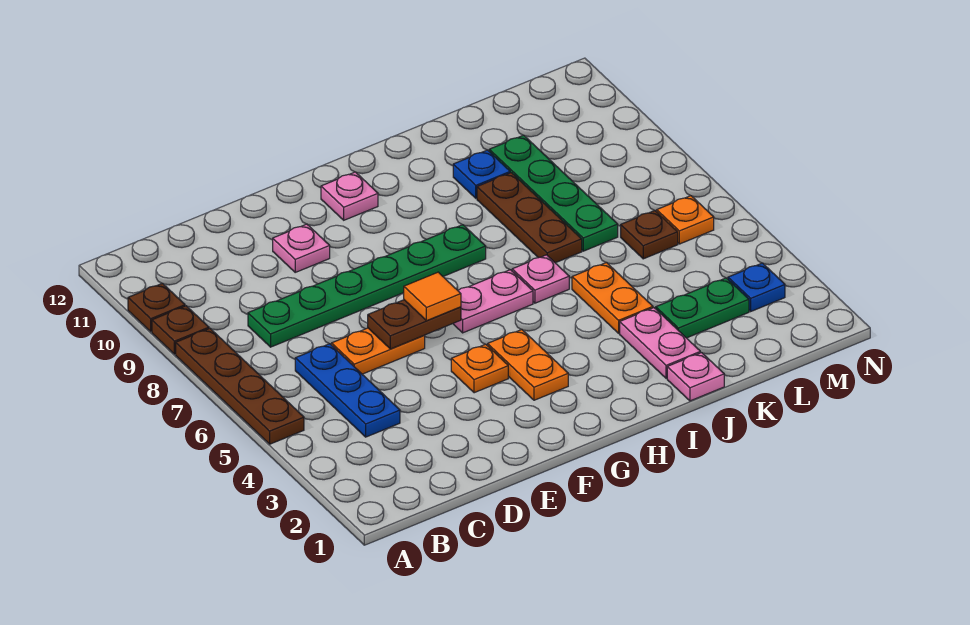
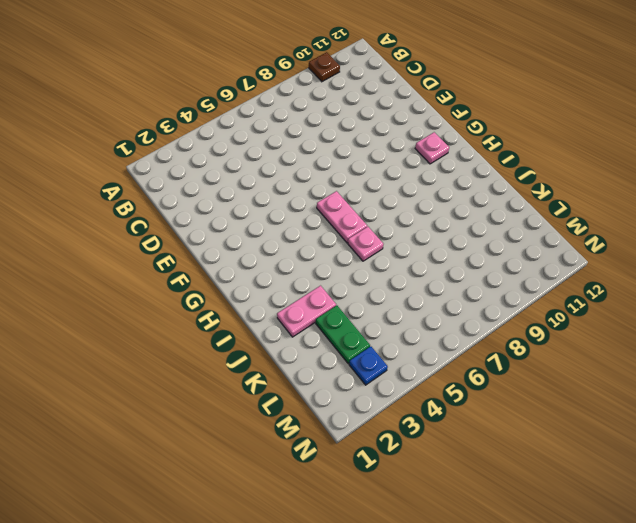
none -> brown 1x4 plate [176,328,304,444]
none -> brown 1x1 plate [152,306,209,354]
none -> blue 1x3 plate [295,344,400,437]

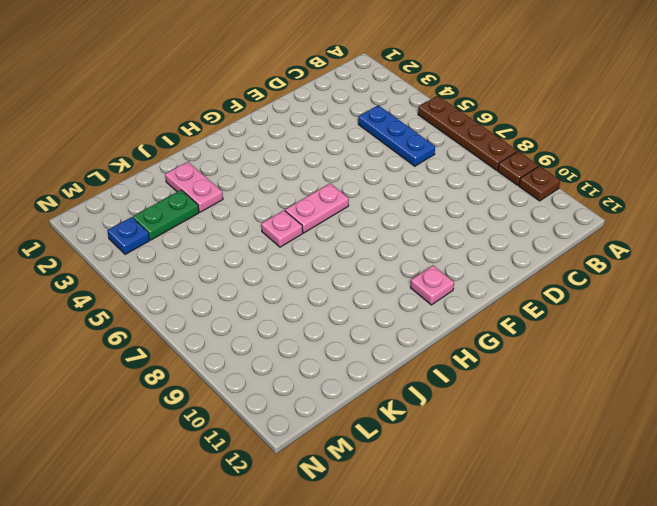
none -> green 1x6 plate [248,225,486,347]
none -> orange 1x2 plate [332,328,425,374]
none -> pink 1x1 plate [273,224,330,272]

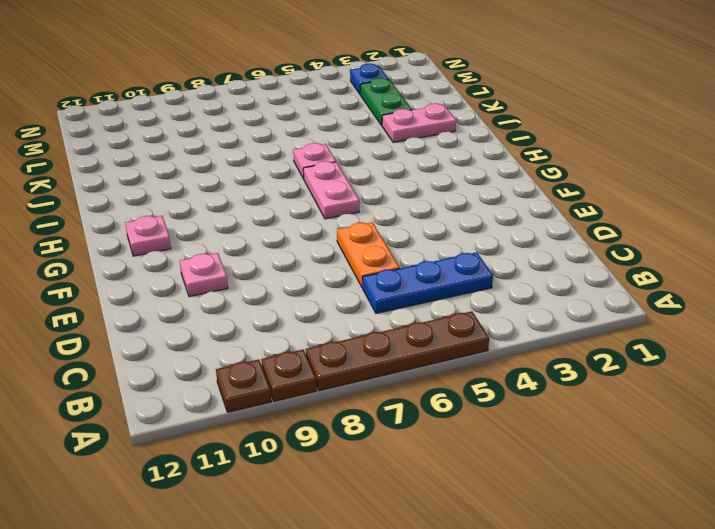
none -> green 1x6 plate [248,225,486,347]
none -> orange 1x1 plate [451,344,508,393]
none -> orange 1x2 plate [488,330,568,400]

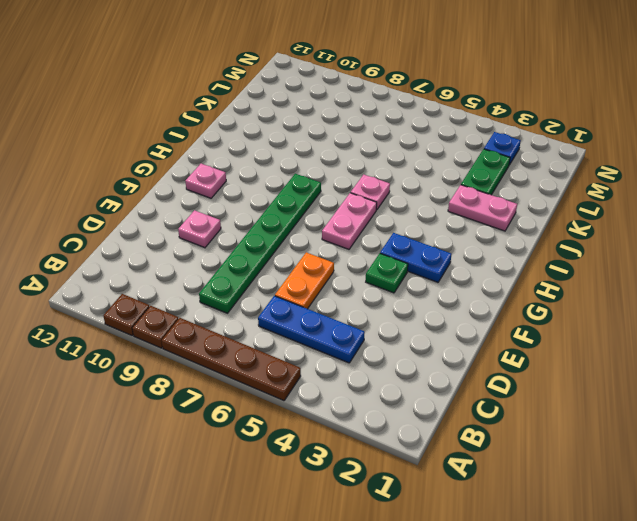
green 1x1 plate [366,253,408,293] -> orange 1x1 plate [451,344,508,393]
blue 1x2 plate [380,233,452,282] -> orange 1x2 plate [488,330,568,400]
none -> pink 1x1 plate [667,353,724,401]
none -> orange 1x2 plate [572,263,653,333]
none -> brown 1x3 plate [477,173,582,263]

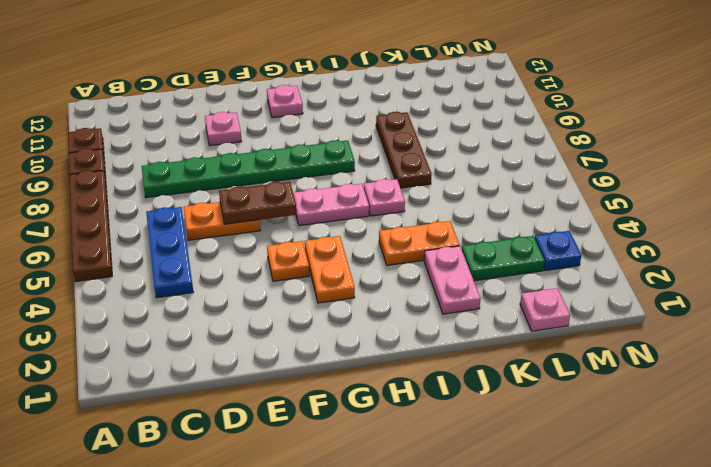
orange 1x2 plate [379,221,460,265] -> orange 1x2 plate turned to [572,263,653,333]
pink 1x1 plate [520,288,570,331] -> pink 1x1 plate moved to [667,353,724,401]
none -> blue 1x1 plate [453,150,510,198]
none -> green 1x4 plate [489,135,618,251]
none -> brown 1x1 plate [621,211,678,259]

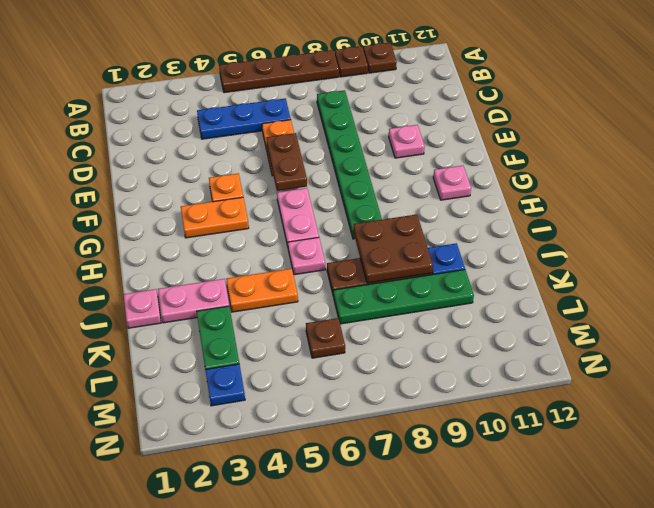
brown 2x2 plate [353,214,433,283] -> none
none -> orange 1x1 plate [656,196,714,244]
none -> orange 1x1 tile [404,272,461,321]

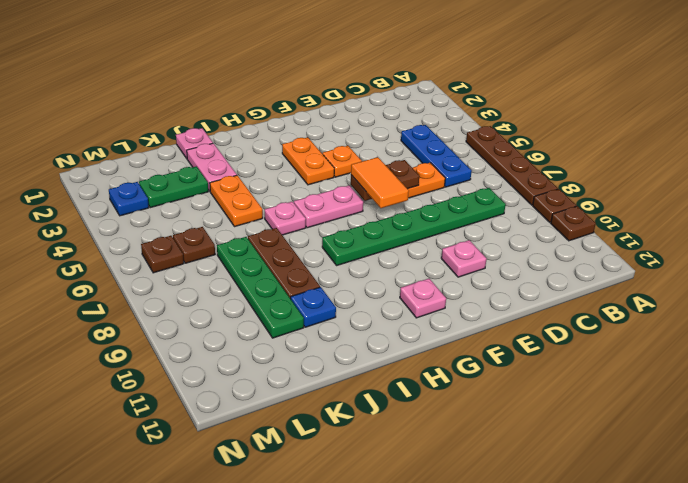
orange 1x2 tile [351,157,409,208] -> orange 1x1 tile [404,272,461,321]
brown 1x1 plate [141,236,184,273] -> orange 1x1 plate [656,196,714,244]

